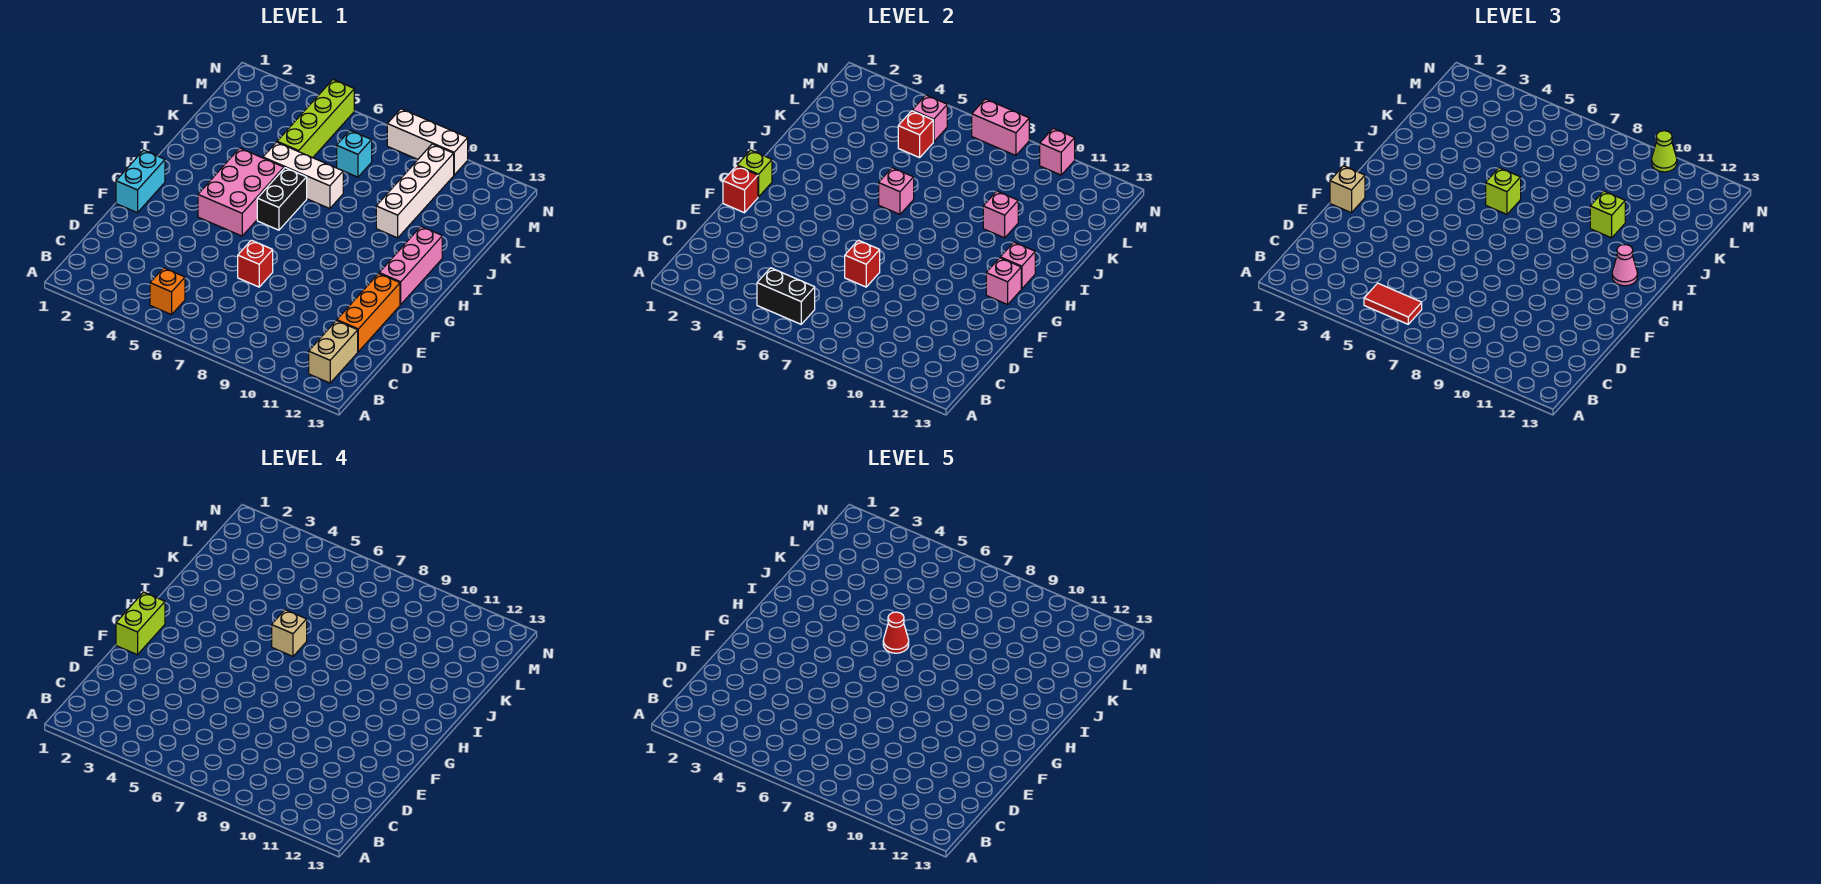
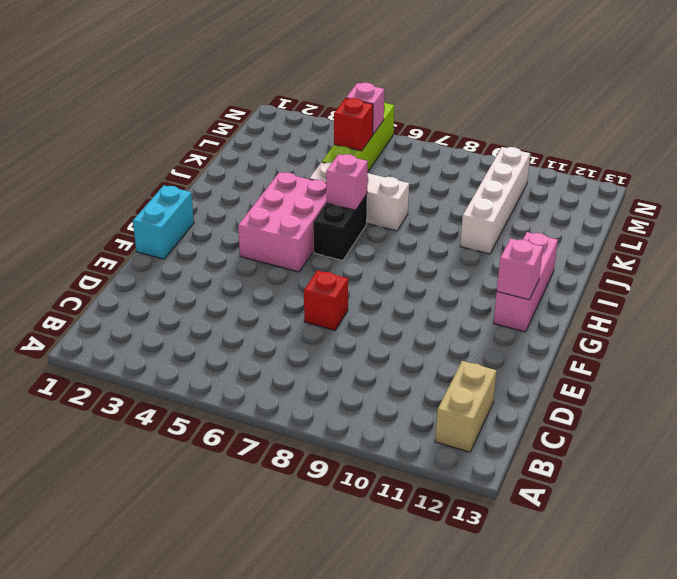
none -> orange 1x1 brick [150,268,185,315]
none -> orange 1x3 brick [337,273,400,352]
none -> cyan 1x1 brick [337,130,372,177]
none -> white 1x3 brick [387,109,468,175]

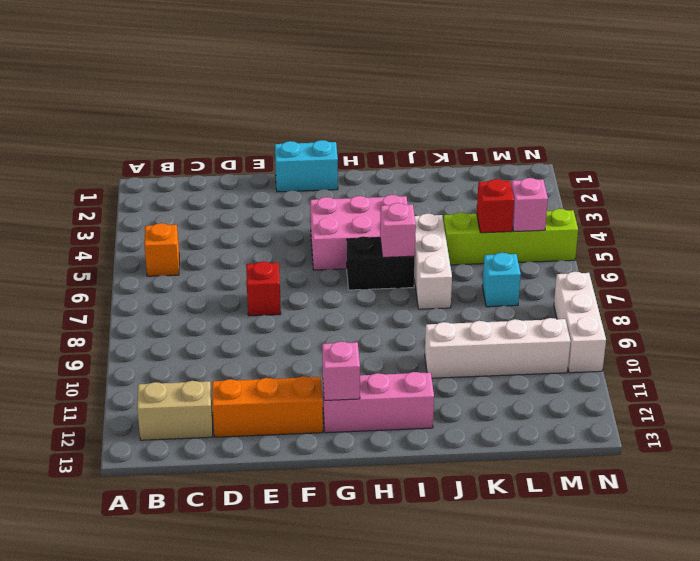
none -> black 1x2 brick [757,268,815,324]
none -> red 1x1 brick [845,240,880,287]
none -> red 1x1 brick [723,166,758,213]
none -> lime 1x1 brick [737,150,772,197]

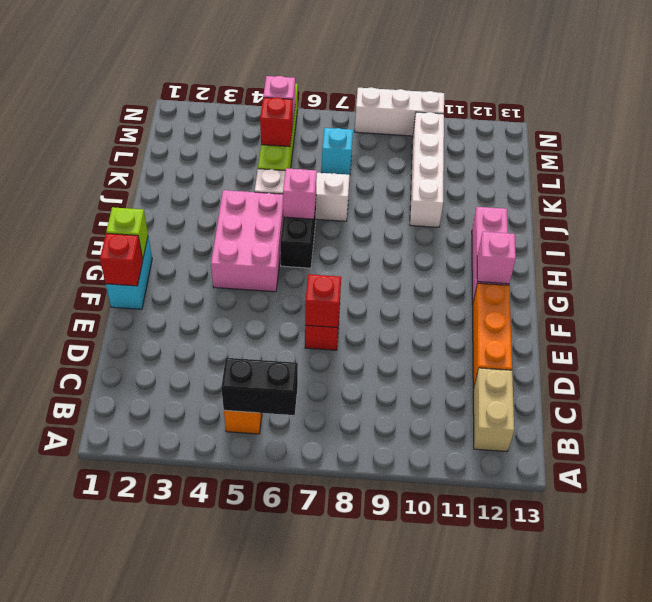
none -> pink 1x1 brick [1000,242,1035,289]
none -> pink 1x1 brick [983,191,1018,238]
none -> pink 1x2 brick [972,99,1029,156]
none -> pink 1x1 brick [1040,128,1075,175]

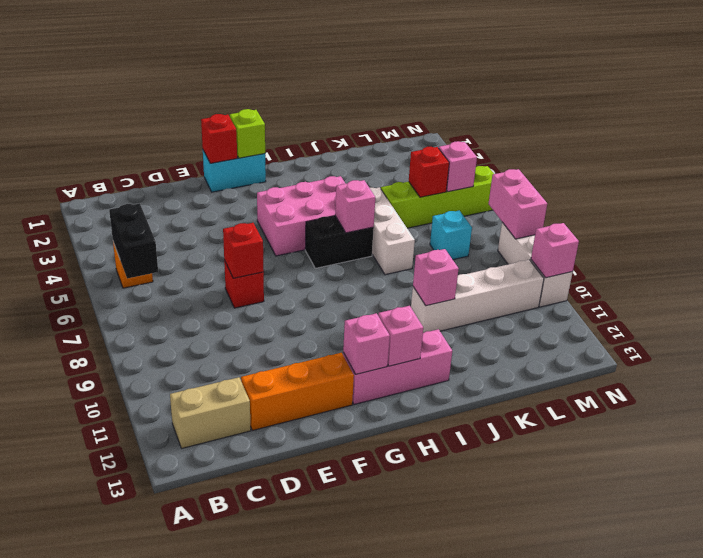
none -> red 1x2 tile [1364,283,1422,324]
none -> tan 1x1 brick [1330,166,1365,213]
none -> pink 1x1 cone [1612,245,1638,286]
none -> lime 1x1 brick [1486,168,1521,214]

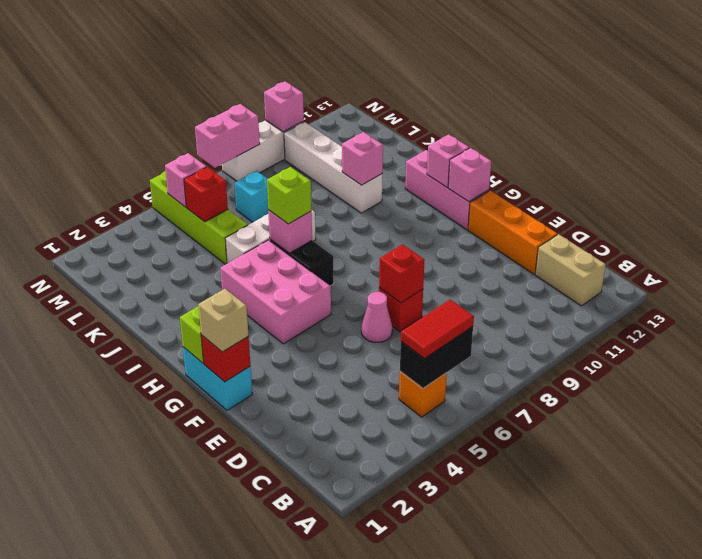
pink 1x1 cone [361,292,392,342] -> pink 1x1 cone moved to [1612,245,1638,286]
none -> lime 1x1 brick [1590,191,1625,238]
none -> lime 1x1 cone [1652,131,1677,172]
none -> lime 1x2 brick [116,592,165,655]
none -> tan 1x1 brick [272,610,307,656]

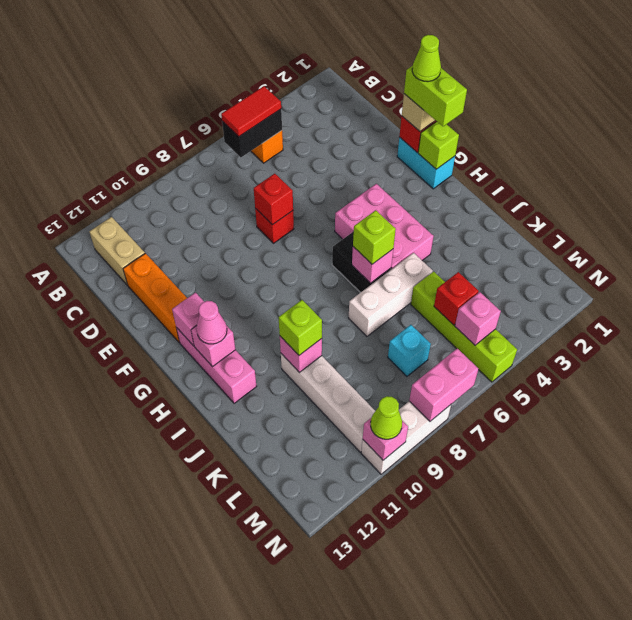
lime 1x1 cone [412,35,441,82] -> none
none -> tan 1x1 brick [272,610,307,656]
none -> red 1x1 cone [883,612,909,653]

